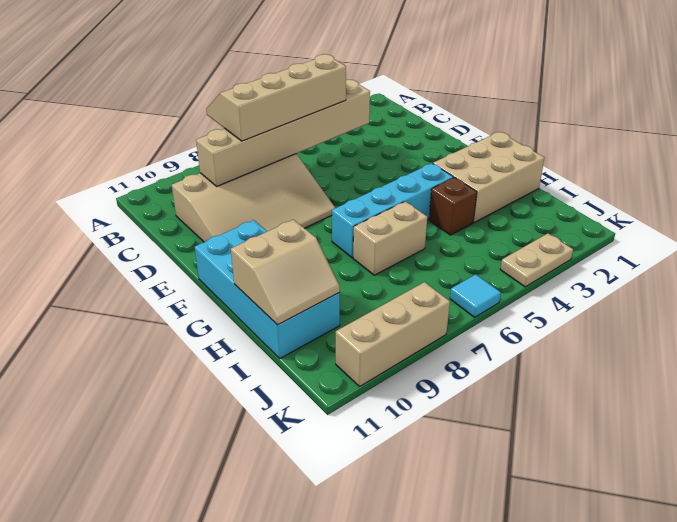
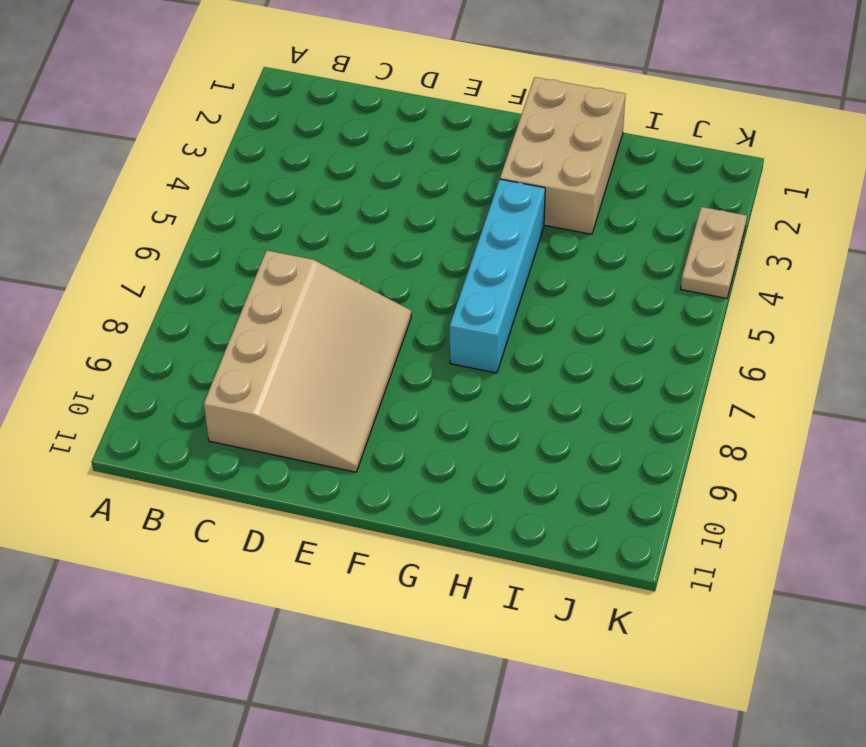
none -> cyan 2x4 brick [195,220,340,358]
none -> brown 1x1 brick [429,178,477,235]
none -> tan 1x2 brick [353,201,427,275]

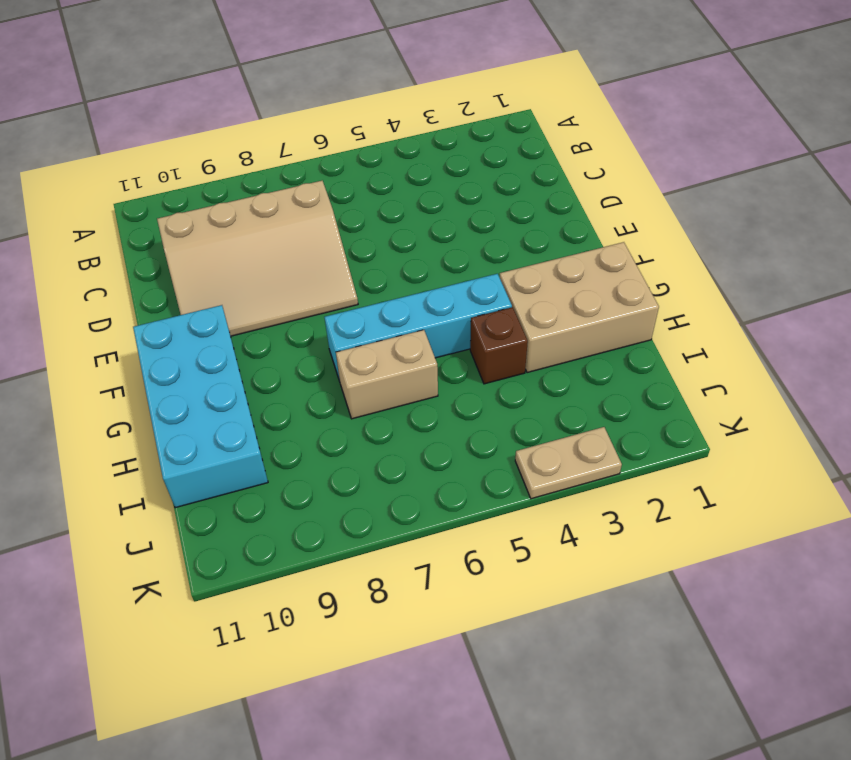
none -> cyan 1x1 tile [450,274,501,317]
none -> tan 1x3 brick [336,282,450,386]
none -> tan 1x6 brick [196,80,370,186]

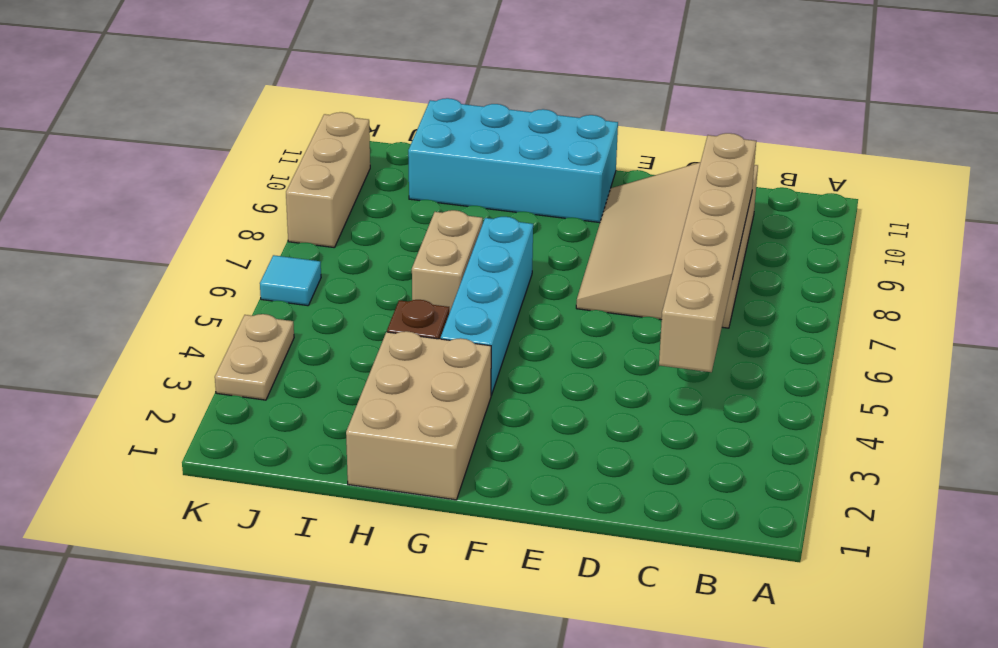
none -> tan 2x2 slope [231,220,340,325]
none -> tan 2x4 slope [206,54,346,141]

